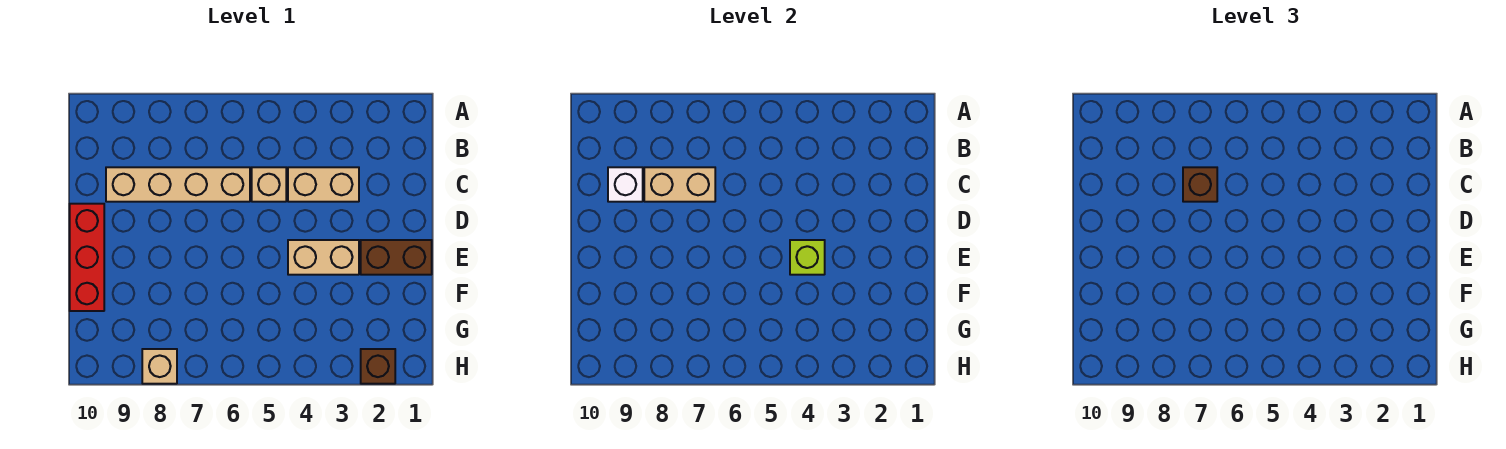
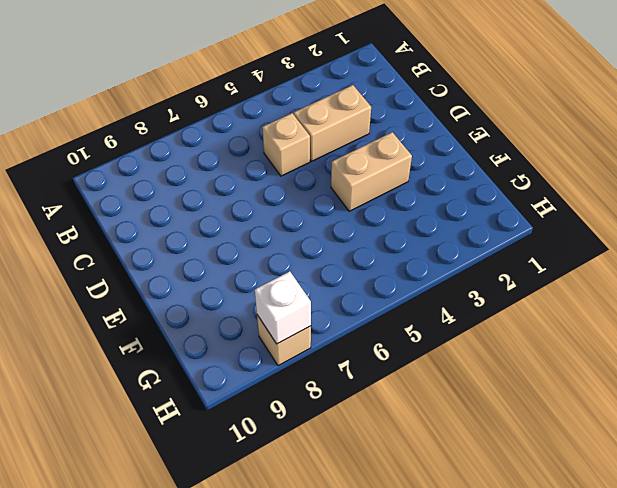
white 1x1 brick [255,271,311,344] -> white 1x1 brick moved to [608,167,643,202]
none -> tan 1x4 brick [106,167,250,202]
none -> red 1x3 brick [70,204,104,311]
none -> brown 1x2 brick [361,240,432,275]

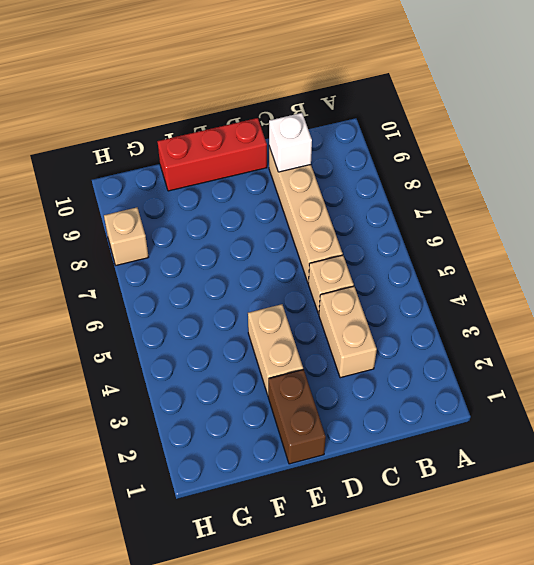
none -> brown 1x1 brick [361,349,395,384]
none -> tan 1x2 brick [644,167,715,202]
none -> lime 1x1 brick [790,240,825,275]

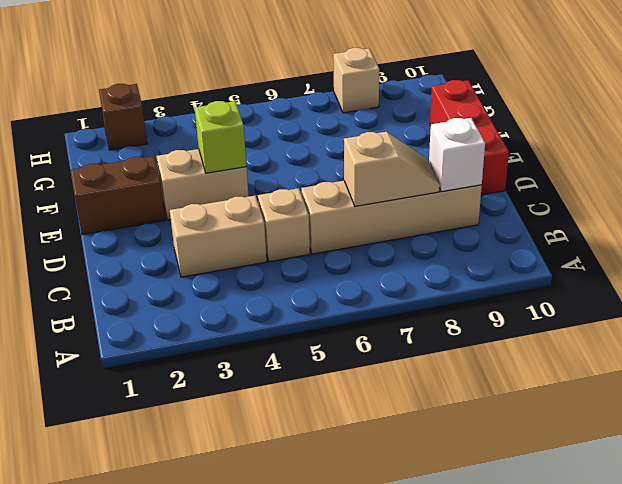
tan 1x2 slope [344,132,440,206] -> tan 1x2 brick [644,167,715,202]
none -> brown 1x1 brick [1183,167,1217,202]

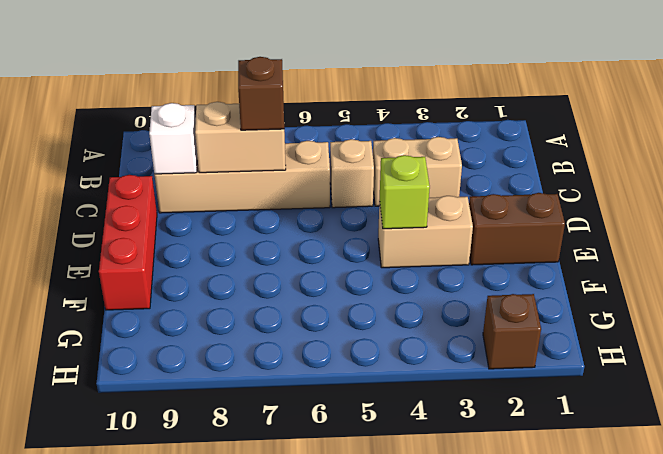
none -> tan 1x1 brick [142,349,177,384]

